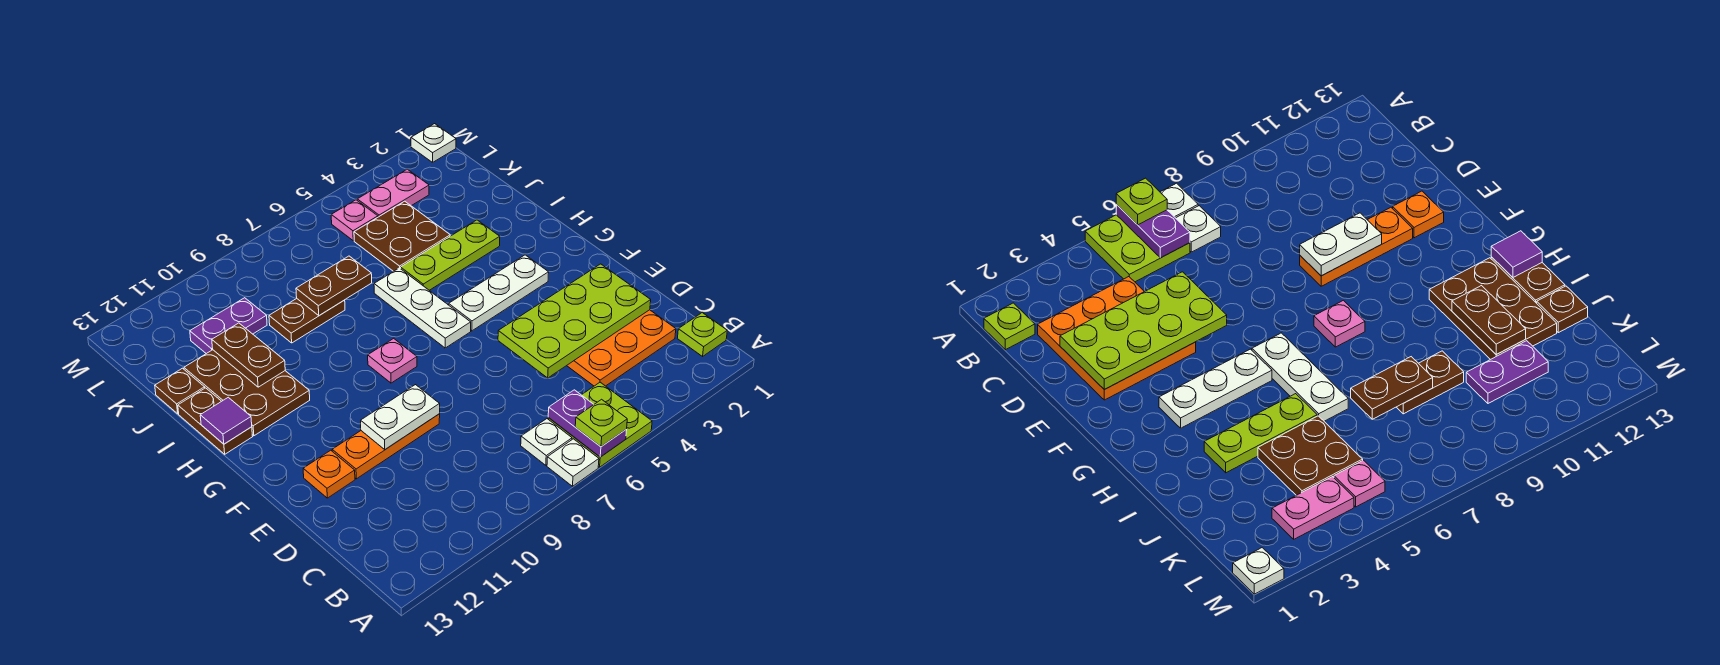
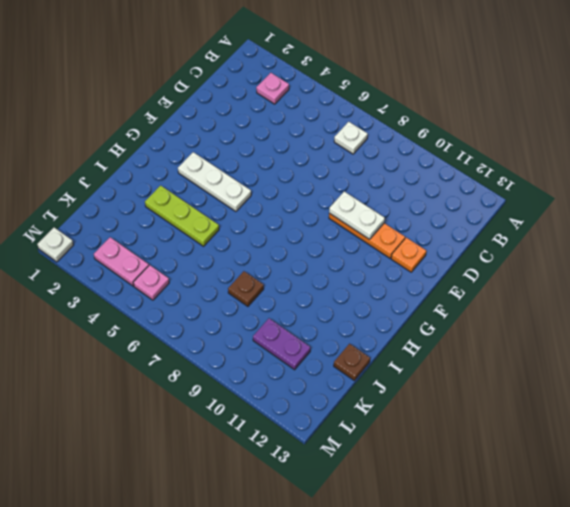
pink 1x1 plate [256,73,289,104] -> pink 1x1 plate moved to [368,338,417,383]
brown 1x1 plate [228,271,264,306] -> brown 1x2 plate [269,299,345,343]
none -> lime 2x2 plate [548,382,652,467]
none -> white 1x1 plate [547,439,599,486]
none -> lime 1x1 plate [677,313,727,356]

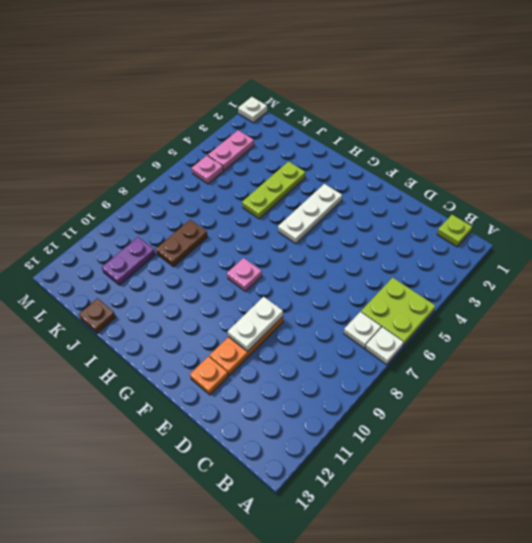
none -> orange 3x3 plate [567,310,676,386]
none -> white 1x3 plate [374,268,471,348]
none -> brown 2x3 plate [184,350,310,436]

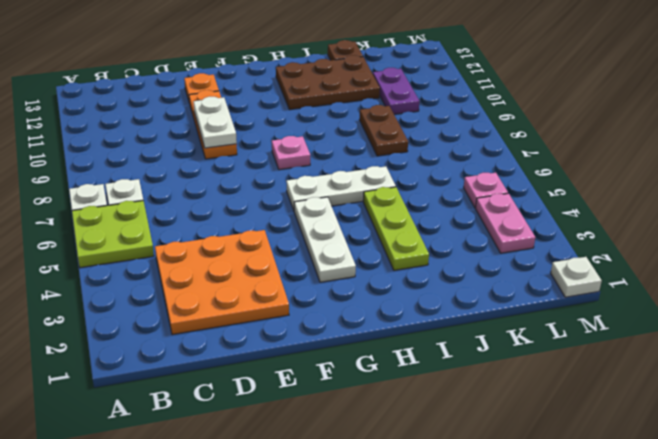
none -> lime 1x1 plate [677,313,727,356]
none -> brown 1x2 plate [178,388,253,454]
none -> brown 2x2 plate [354,201,450,271]

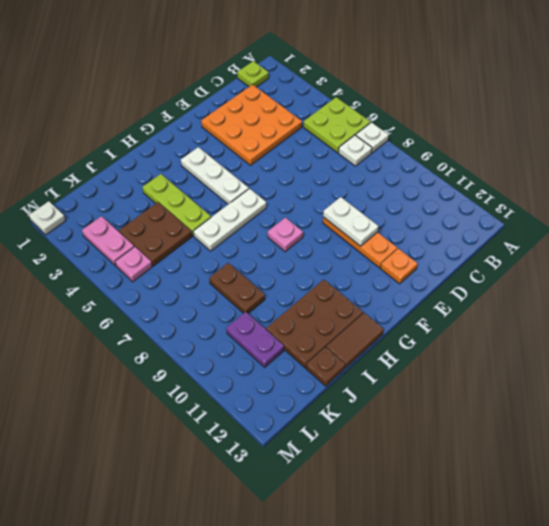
brown 1x2 tile [326,313,384,368] -> brown 1x2 plate [178,388,253,454]
none -> purple 1x2 plate [548,390,627,457]
none -> lime 2x4 plate [498,264,651,378]
none -> purple 1x1 tile [200,397,252,444]

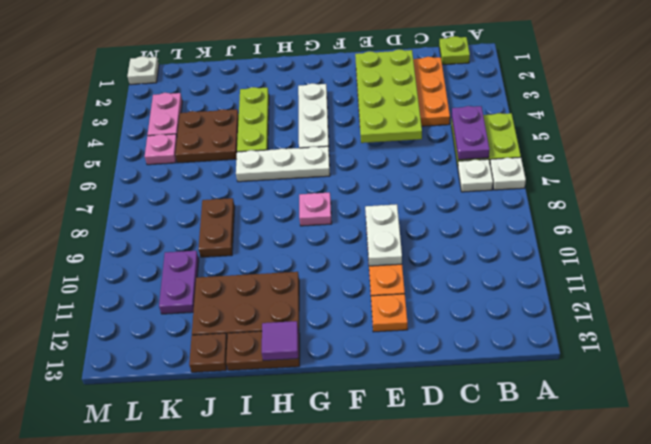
purple 1x2 plate [452,106,490,160] -> purple 1x2 plate turned to [548,390,627,457]
none -> brown 1x2 plate [212,323,285,387]
none -> brown 1x2 plate [296,256,372,316]
none -> lime 1x1 plate [575,399,627,447]

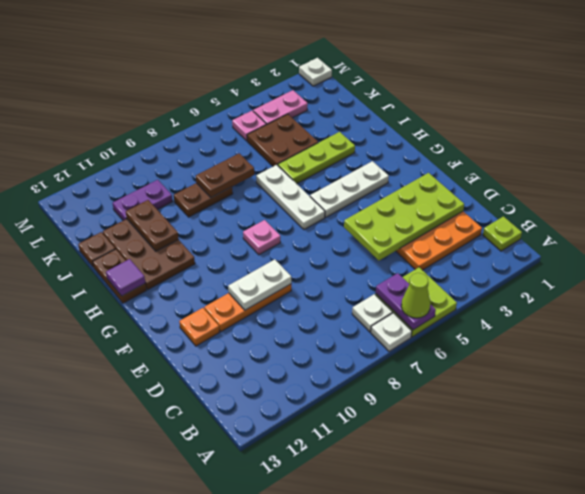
lime 1x1 cone [401,273,430,318] -> lime 1x1 plate [575,399,627,447]

